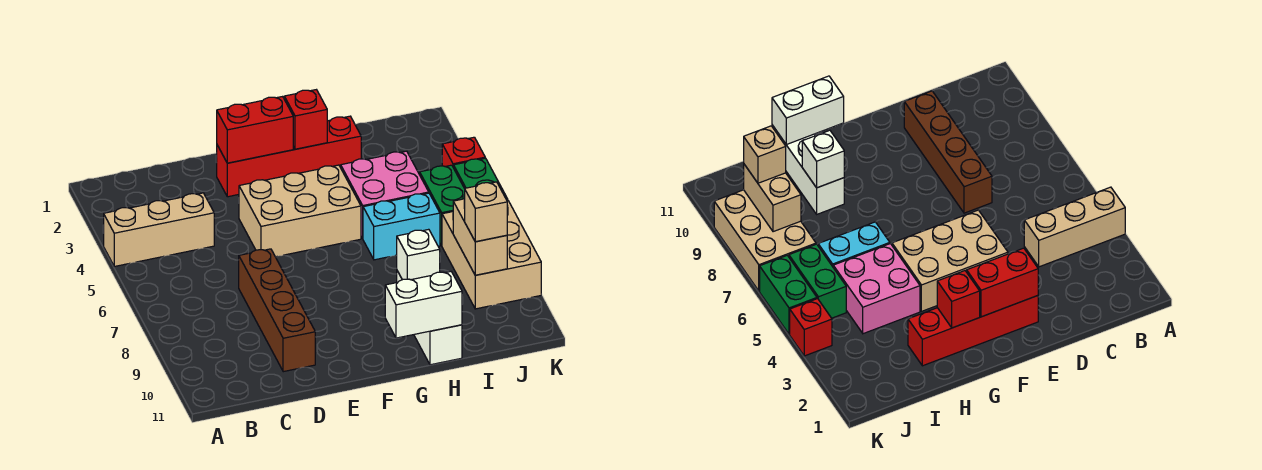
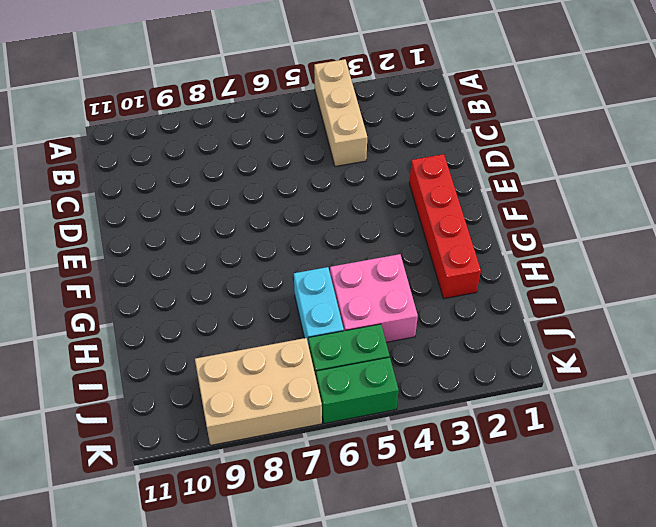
none -> brown 1x4 brick [239,249,315,372]
none -> tan 2x3 brick [239,165,361,257]
none -> white 1x3 brick [397,271,462,365]

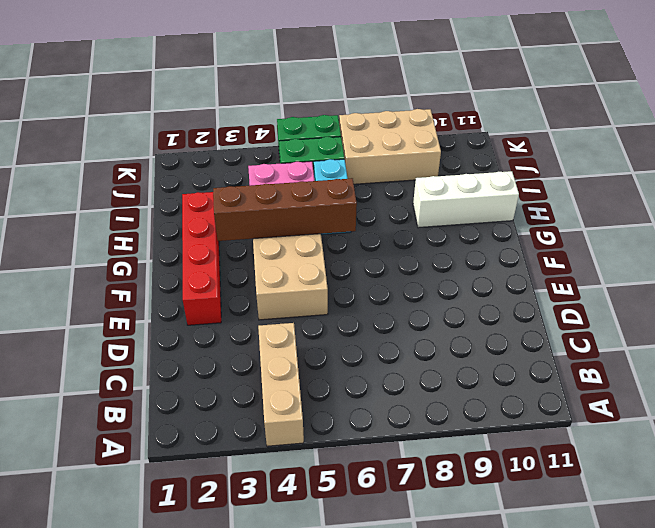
brown 1x4 brick [213,178,357,241] -> brown 1x4 brick moved to [239,249,315,372]
none -> red 1x1 brick [442,137,485,168]
none -> red 1x2 brick [217,97,293,163]
none -> red 1x1 brick [284,90,327,149]

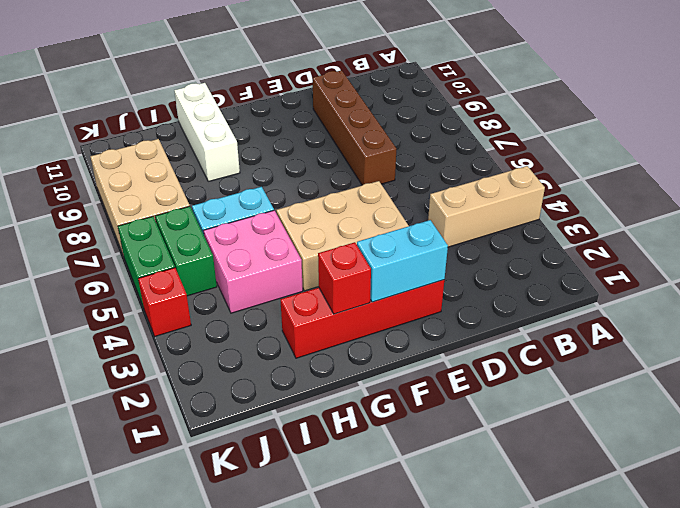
cyan 1x2 brick [357,220,448,302] -> red 1x2 brick [217,97,293,163]
none -> white 1x2 brick [385,272,462,338]
none -> white 1x1 brick [396,229,440,280]
none -> tan 1x2 brick [453,199,507,275]

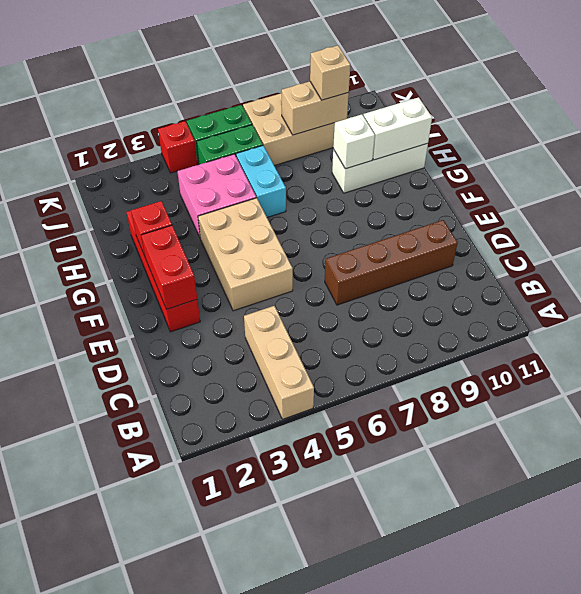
white 1x2 brick [363,97,432,160] -> white 1x2 brick turned to [385,272,462,338]

